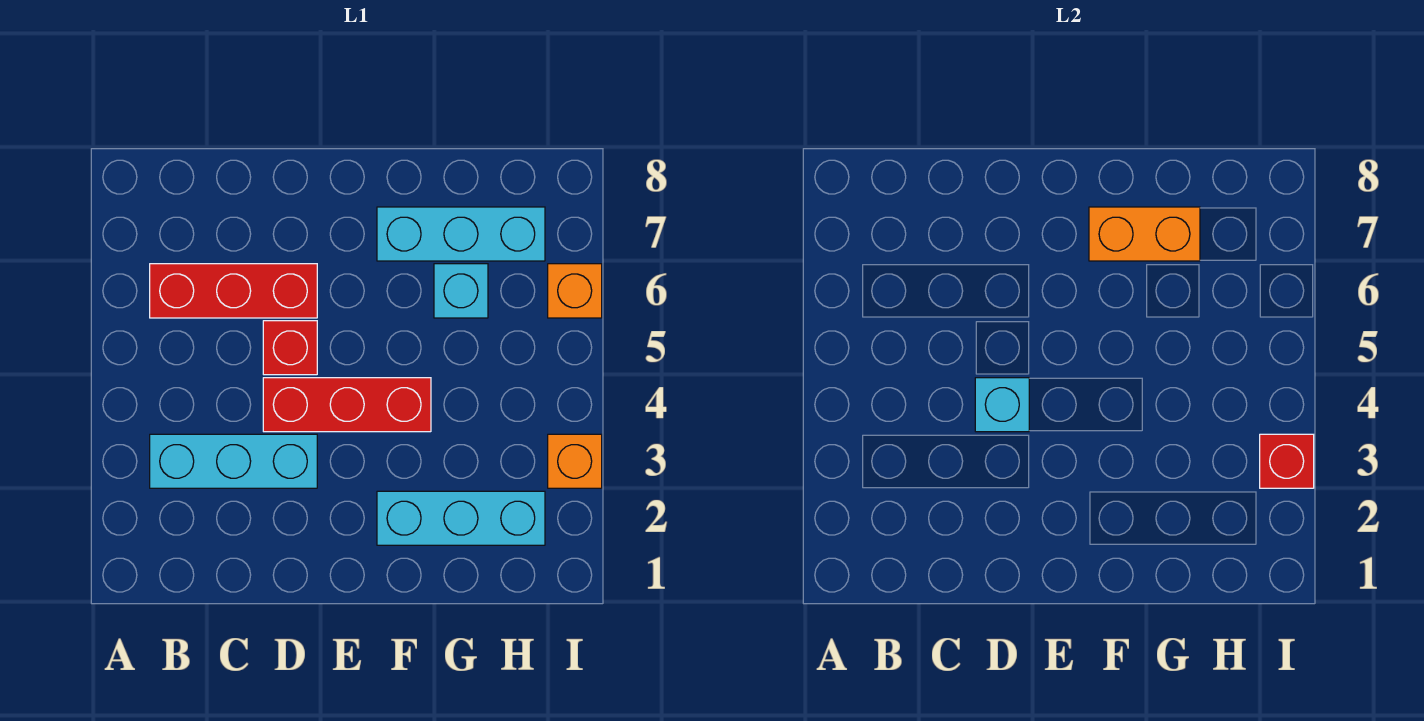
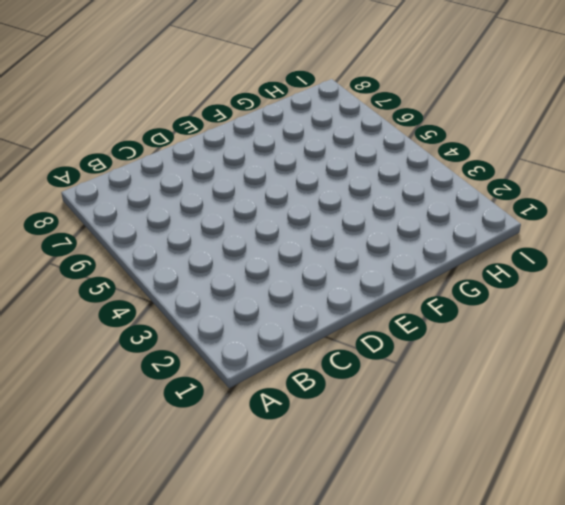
none -> cyan 1x3 brick [150,434,317,488]
none -> red 1x3 brick [150,264,317,318]
none -> red 1x3 brick [263,378,431,432]

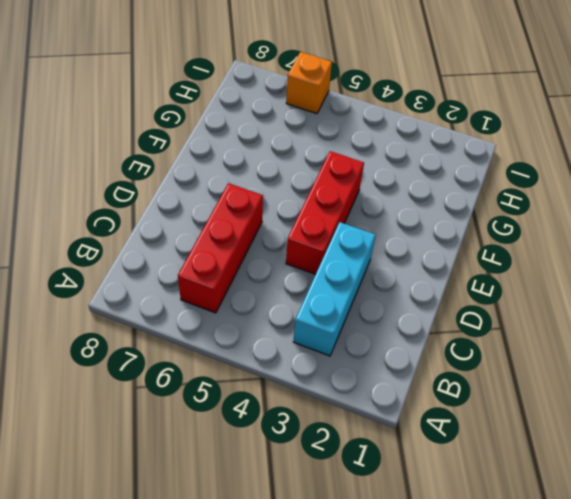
none -> red 1x1 brick [263,321,317,375]
none -> cyan 1x3 brick [377,491,545,545]
none -> cyan 1x3 brick [377,207,545,261]

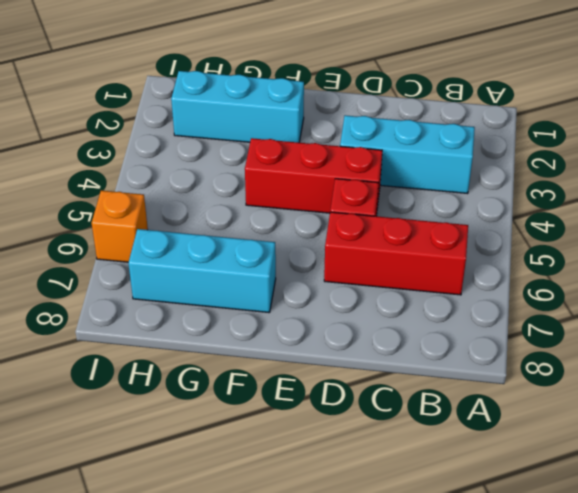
none -> cyan 1x1 brick [434,264,488,318]
none -> orange 1x1 brick [548,434,602,488]
none -> cyan 1x1 brick [975,378,1029,432]

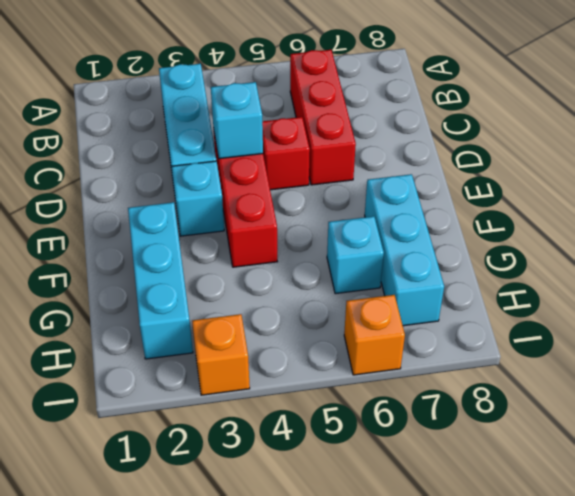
cyan 1x1 brick [172,161,224,236] -> none
none -> orange 1x2 brick [1089,207,1200,261]
none -> red 1x1 brick [1260,434,1314,488]

